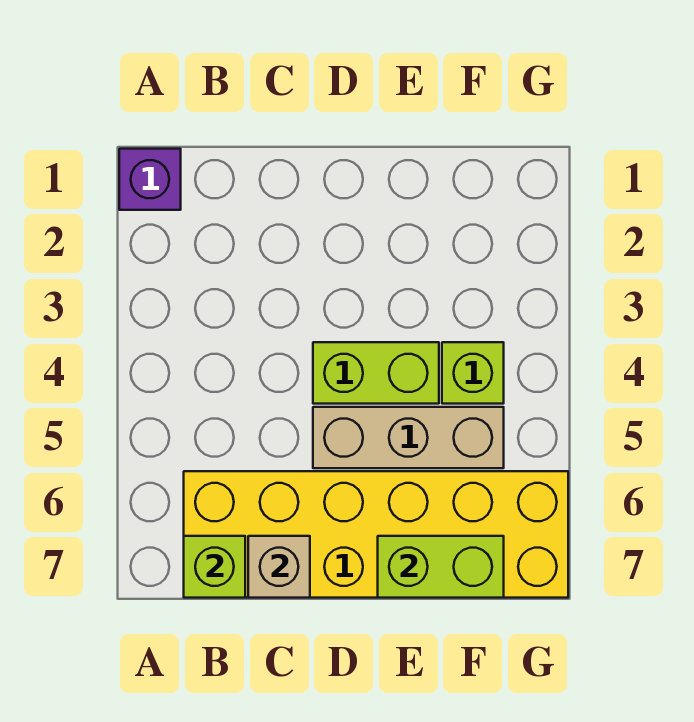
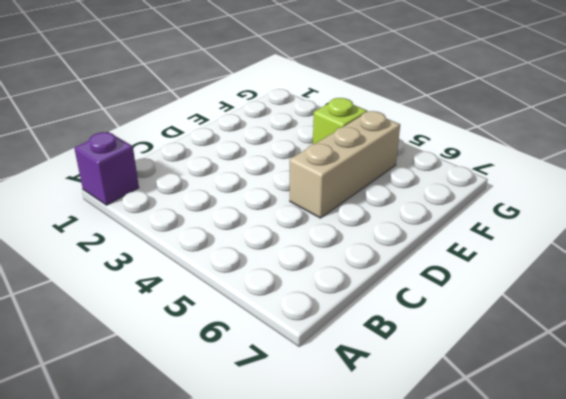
none -> yellow 2x6 brick [184,471,568,598]
none -> lime 1x2 brick [313,342,439,404]

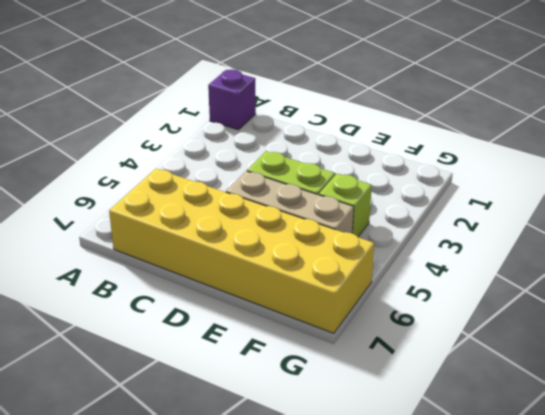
none -> lime 1x1 brick [184,536,245,598]
none -> tan 1x1 brick [248,536,310,598]

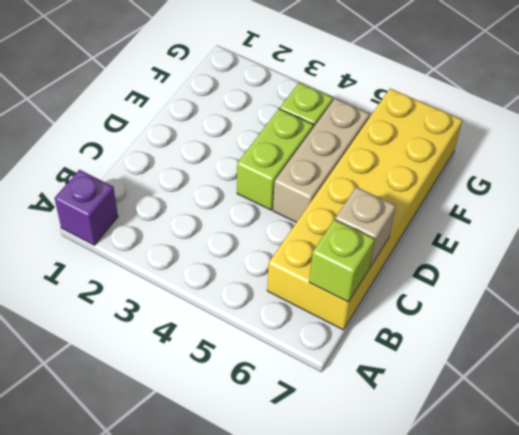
none -> lime 1x2 brick [378,536,504,598]

